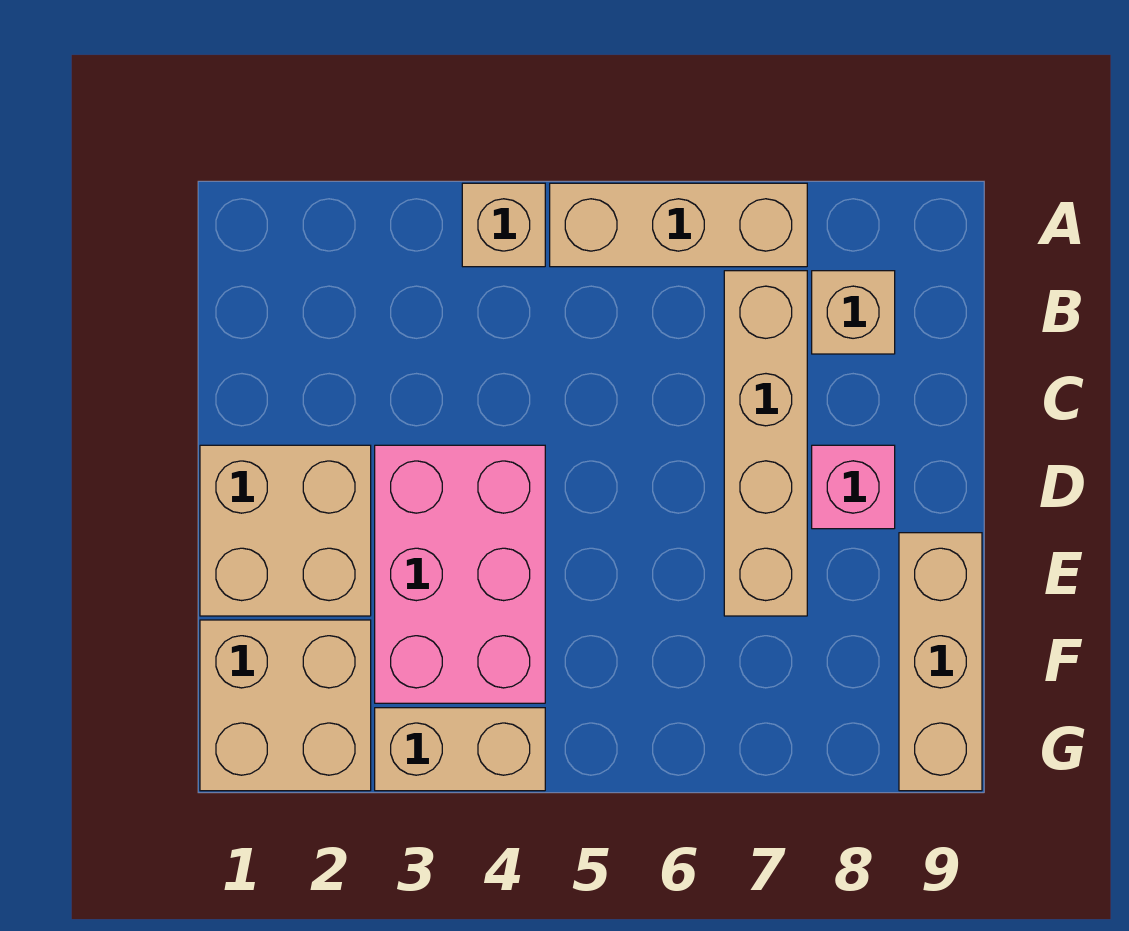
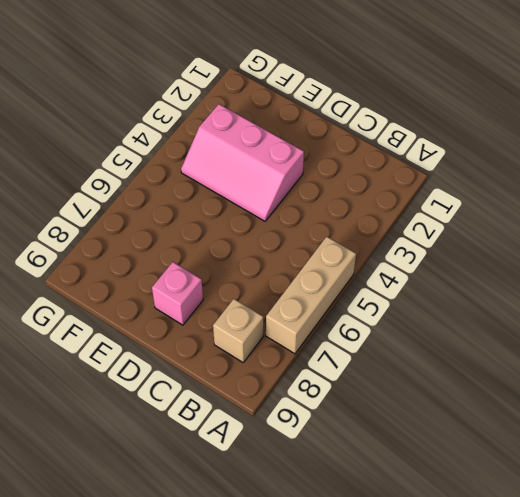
pink 2x3 slope [181,104,304,221] -> pink 2x3 brick [375,445,545,703]
none -> tan 1x1 brick [462,183,545,267]
none -> tan 1x4 brick [724,271,807,616]

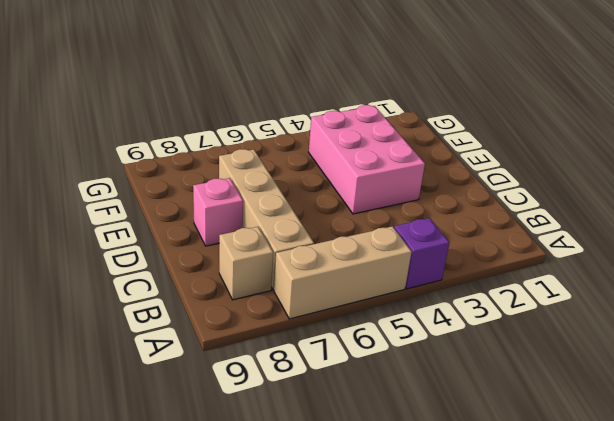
purple 1x1 brick [394,218,449,289] -> tan 1x1 brick [462,183,545,267]
none -> tan 2x2 brick [200,445,371,616]
none -> tan 1x3 brick [899,533,982,791]

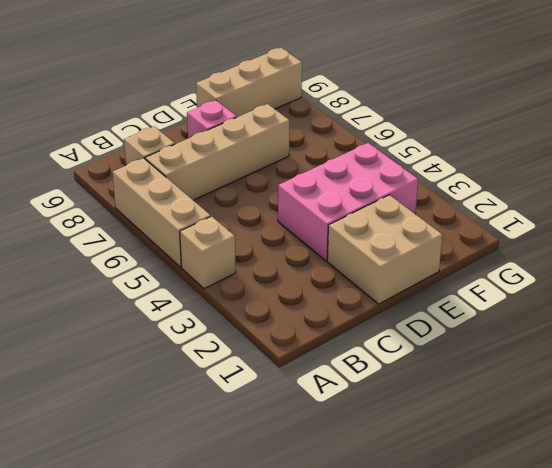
none -> tan 2x2 brick [200,620,371,791]
none -> tan 1x2 brick [375,708,545,791]

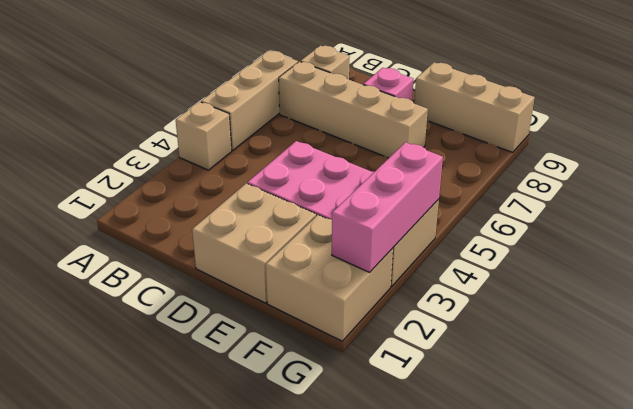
pink 1x3 brick [332,142,443,272] -> none

